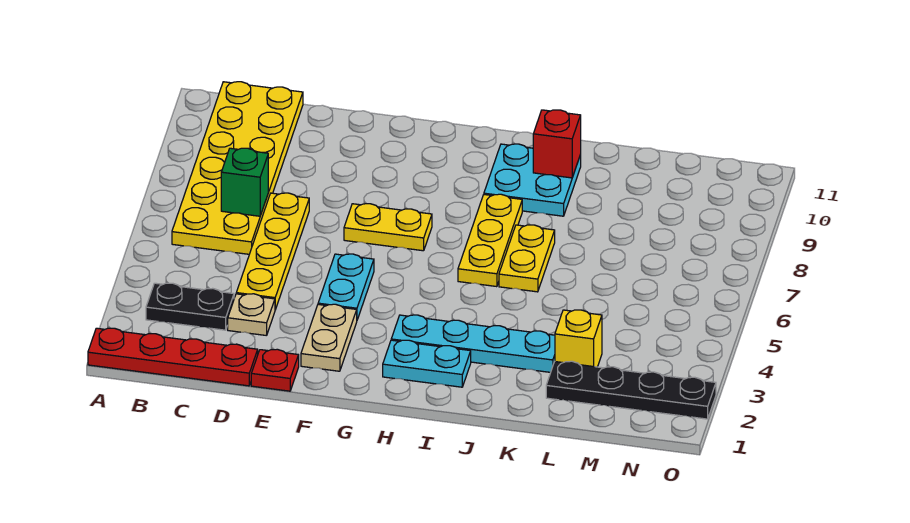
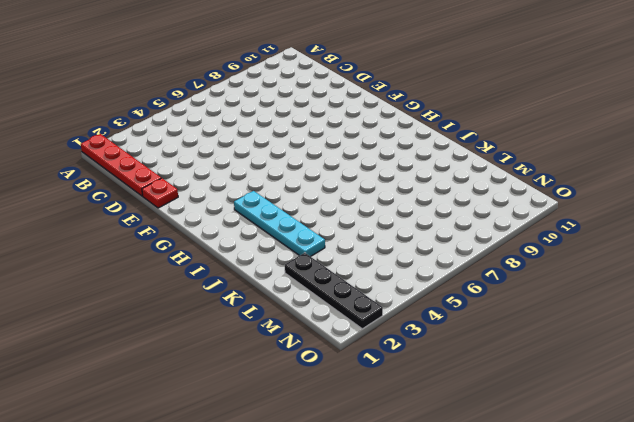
none -> black 1x2 plate [146,283,234,330]
none -> yellow 2x6 plate [172,82,303,254]
none -> tan 1x1 plate [228,294,275,336]

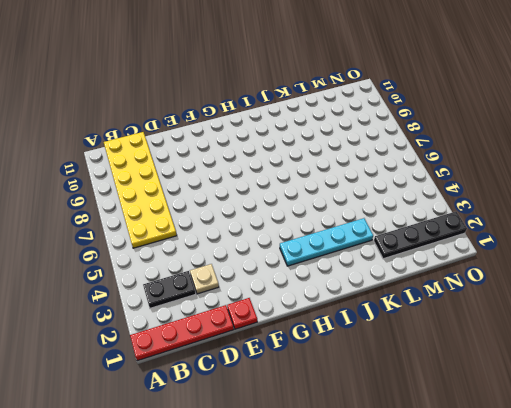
none -> yellow 1x4 plate [236,193,309,310]
none -> tan 1x2 plate [301,304,357,371]
none -> cyan 1x2 plate [318,254,374,320]

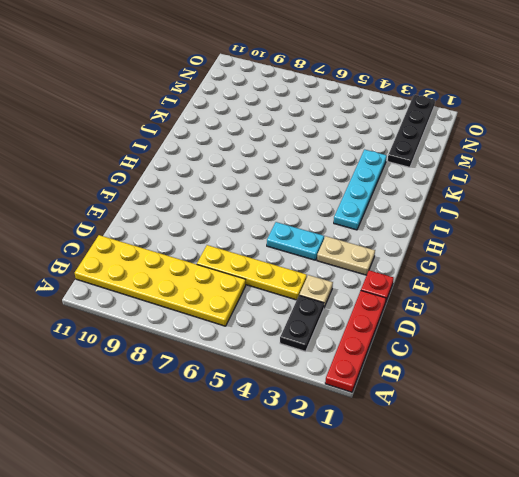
none -> yellow 1x2 plate [344,204,432,251]
none -> cyan 1x2 plate [383,340,471,387]
none -> yellow 1x3 plate [458,194,522,287]

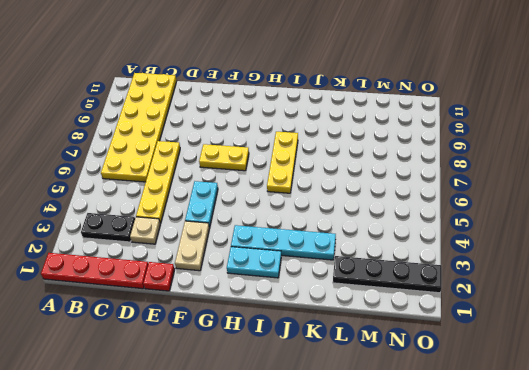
none -> cyan 2x2 plate [484,144,581,216]
none -> yellow 1x2 plate [499,225,555,292]
none -> yellow 1x1 brick [555,310,602,367]

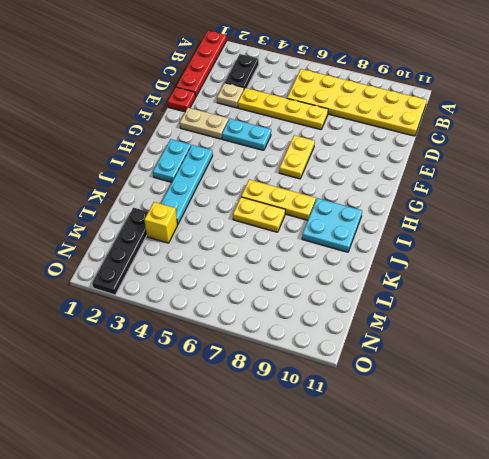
none -> green 1x1 brick [221,148,268,216]
none -> red 1x1 brick [533,110,581,178]

